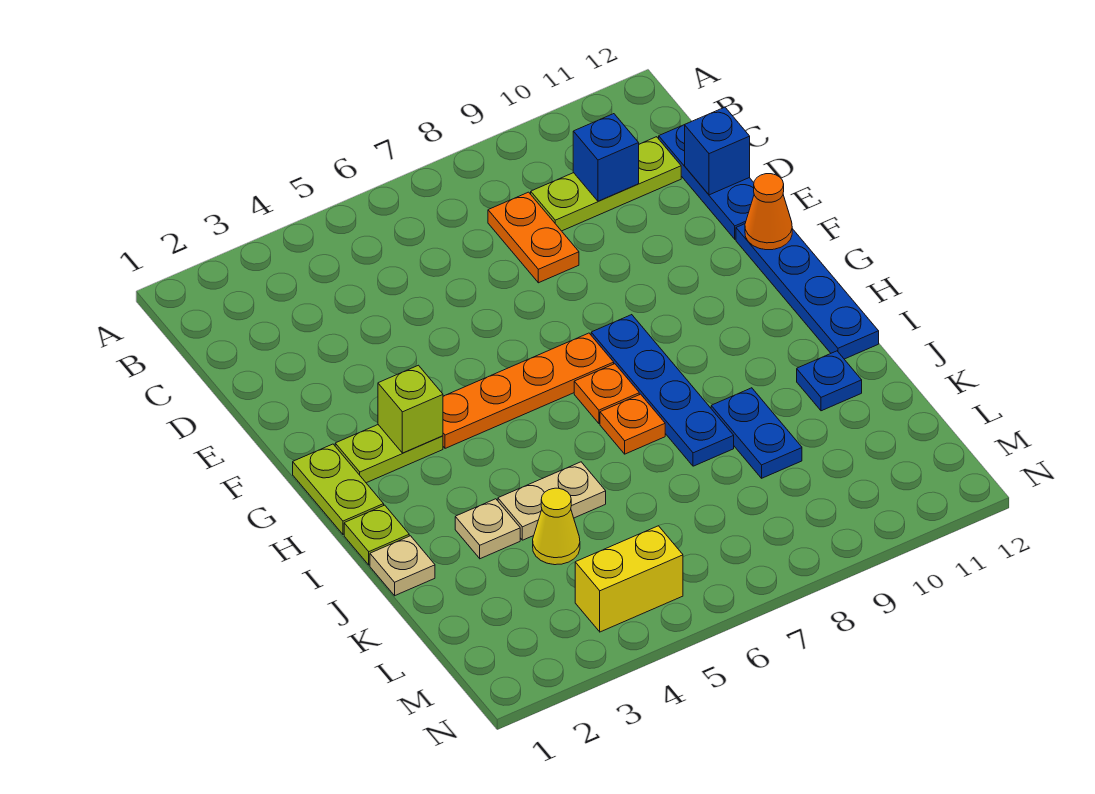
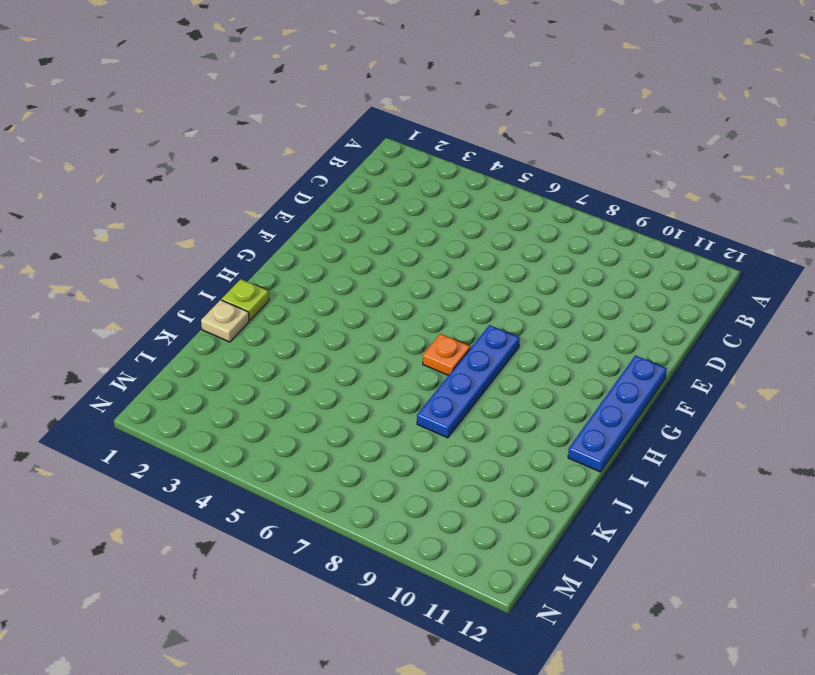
none -> orange 1x2 plate [488,192,579,283]
none -> lime 1x3 plate [531,137,681,231]
none -> blue 1x3 plate [659,125,754,239]

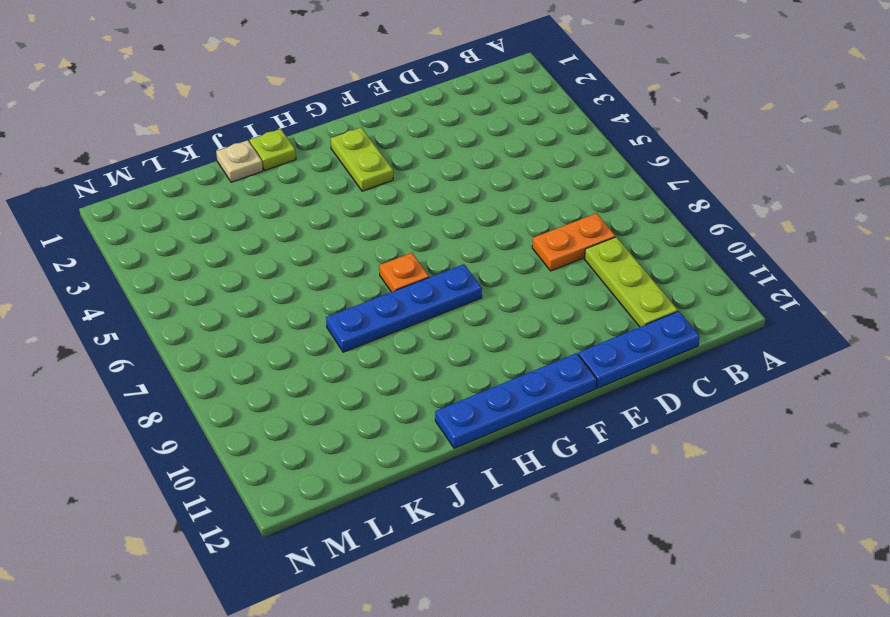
none -> lime 1x2 plate [293,444,384,534]
none -> orange 1x4 plate [443,333,614,448]
none -> orange 1x1 plate [600,394,665,454]

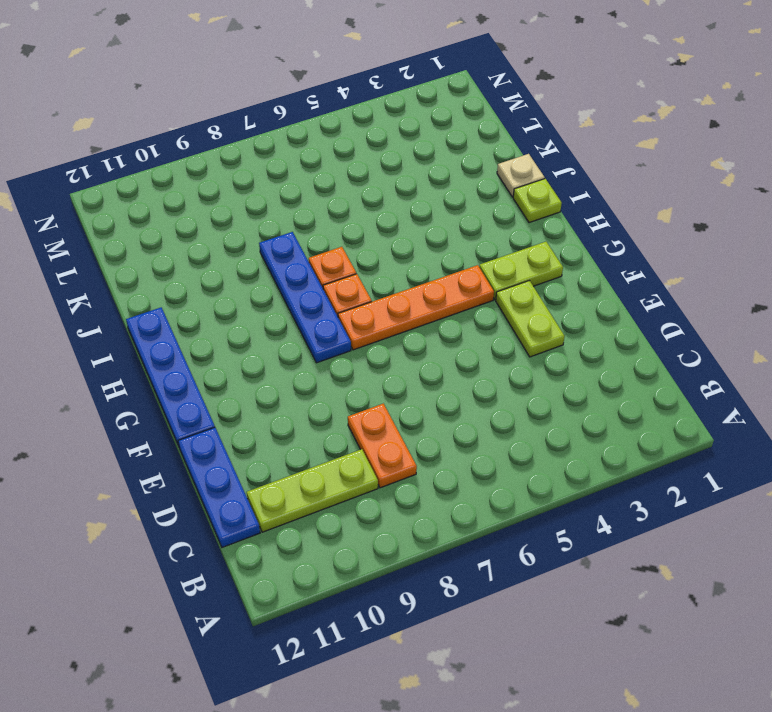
lime 1x2 plate [496,281,565,357] -> lime 1x2 plate moved to [293,444,384,534]
none -> tan 1x1 plate [455,499,520,559]
none -> tan 1x2 plate [498,462,606,540]
none -> blue 1x2 plate [711,388,802,478]

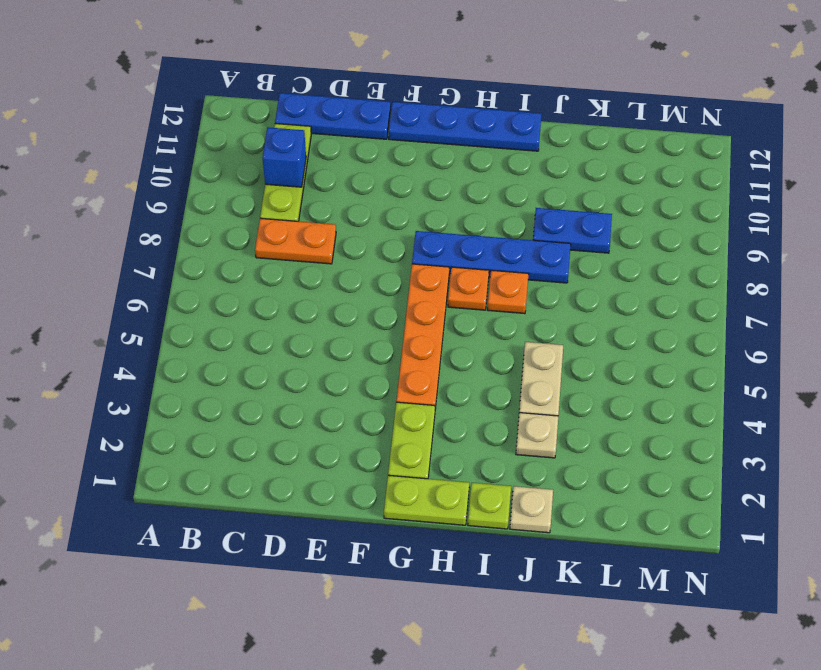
none -> blue 1x1 plate [797,351,862,411]
none -> yellow 1x1 cone [533,488,580,565]
none -> yellow 1x2 brick [575,526,683,632]

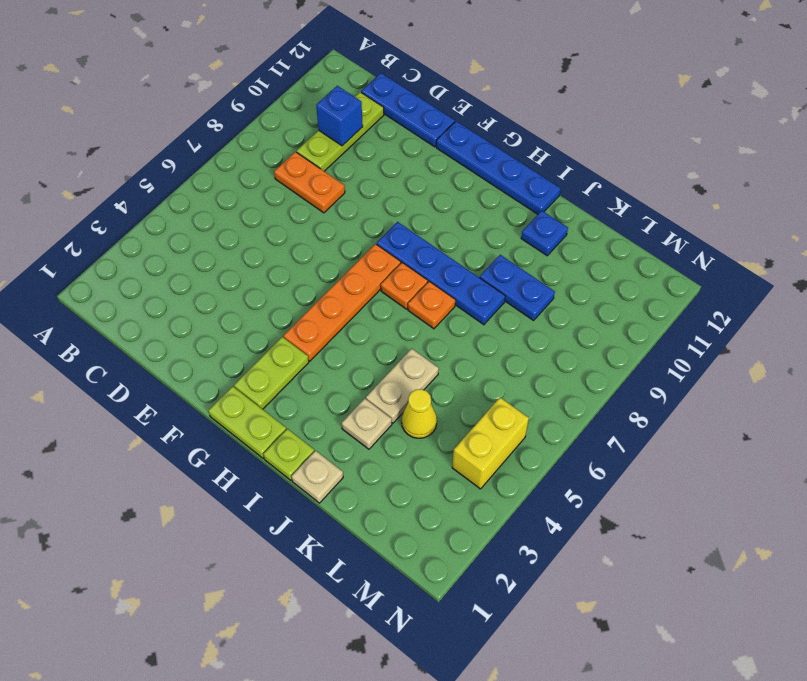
none -> blue 1x1 brick [685,107,750,195]
none -> orange 1x1 cone [745,174,792,250]
none -> lime 1x1 brick [378,365,443,453]

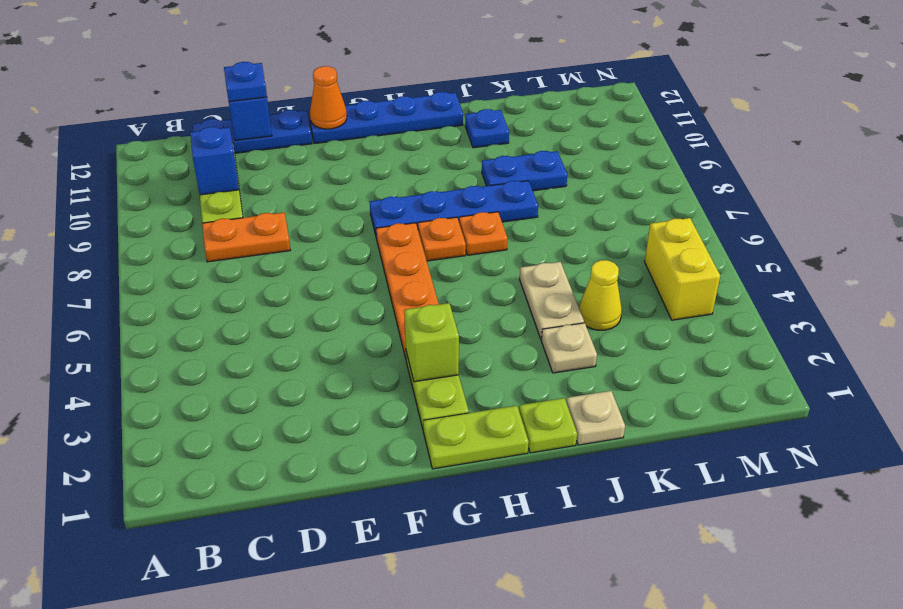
blue 1x1 plate [224,62,267,102] -> none

